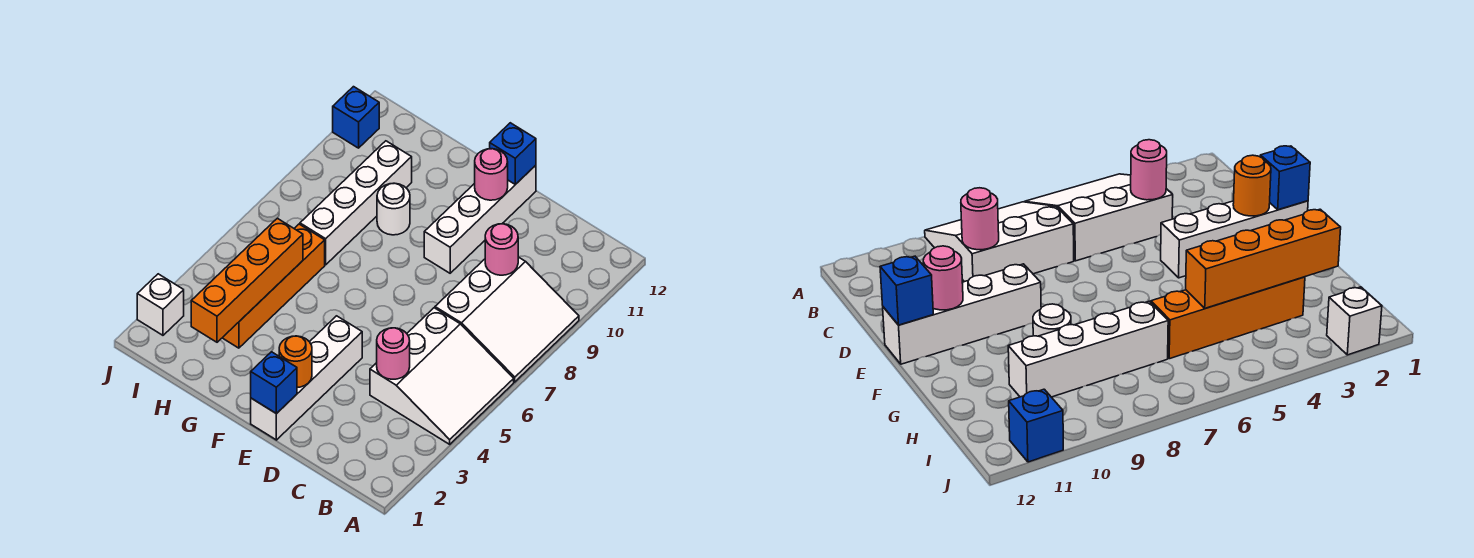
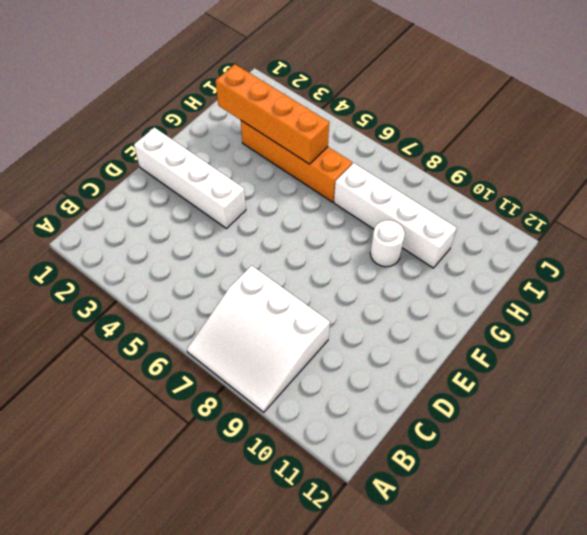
none -> white 3x3 slope [370,308,514,444]
none -> white 1x4 brick [424,165,536,273]
none -> white 1x1 brick [137,274,184,335]

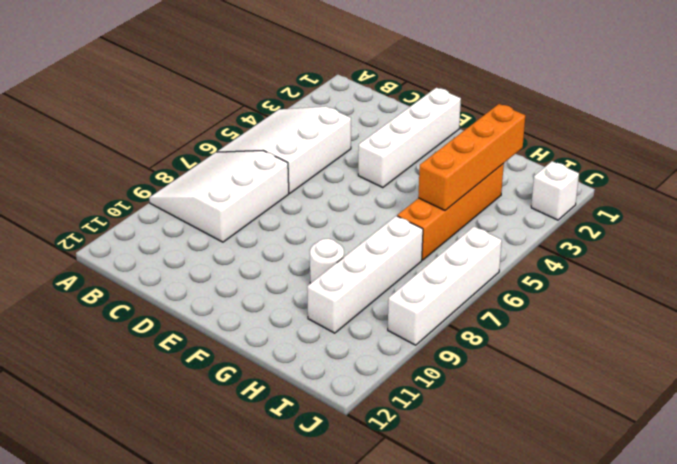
white 1x4 brick [388,226,502,345] -> white 1x4 brick moved to [424,165,536,273]
none -> blue 1x1 brick [333,87,379,148]
none -> pink 1x1 round brick [377,328,410,379]
none -> pink 1x1 round brick [485,224,518,275]

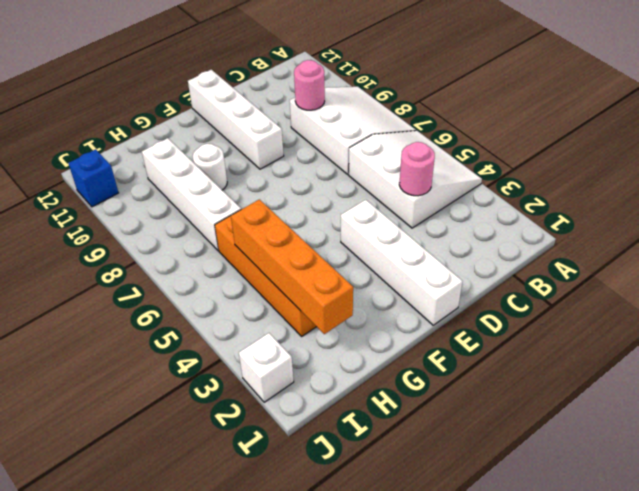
none -> blue 1x1 brick [251,352,297,414]
none -> orange 1x1 round brick [279,336,312,387]
none -> pink 1x1 round brick [475,149,508,200]

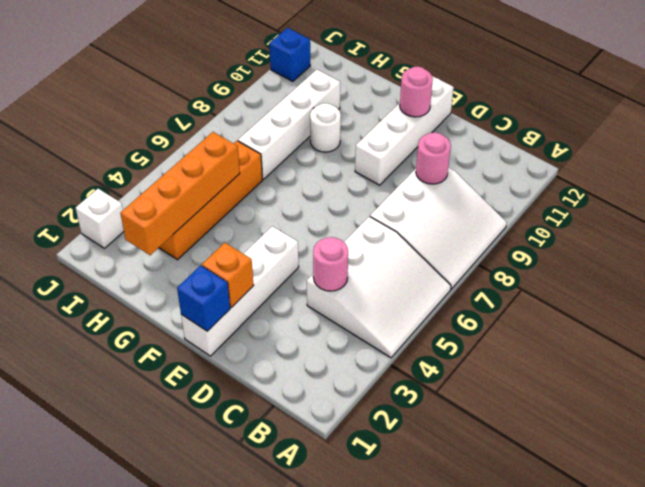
orange 1x1 brick [202,243,254,308] -> orange 1x1 round brick [279,336,312,387]
none -> blue 1x1 brick [490,123,536,184]

